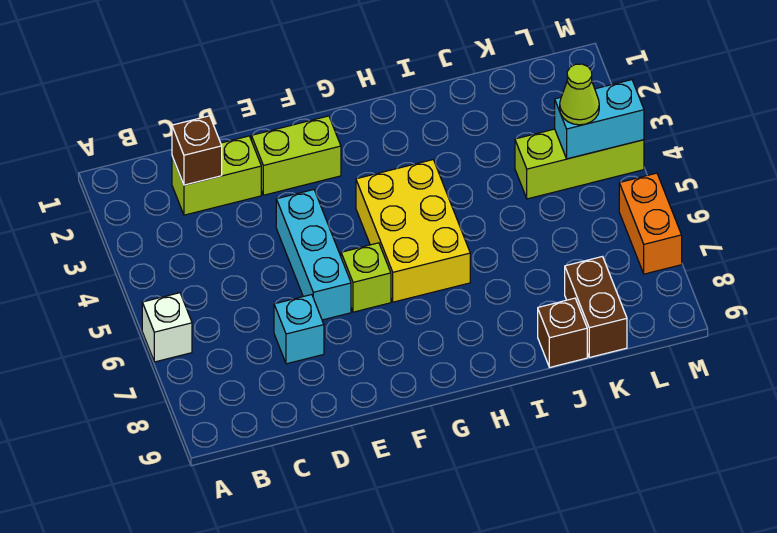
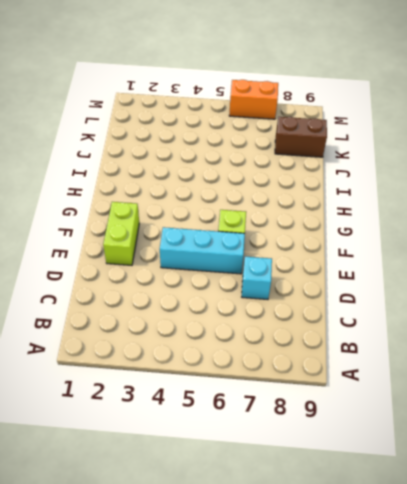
none -> white 1x1 brick [142,293,192,362]
none -> lime 1x2 brick [172,136,261,215]
none -> yellow 2x3 brick [356,160,470,302]

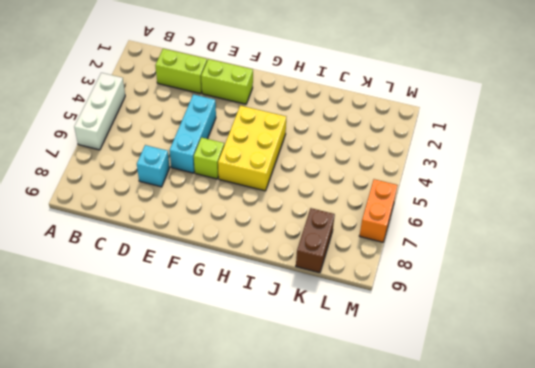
white 1x3 brick [74,73,125,150] -> white 1x1 brick [142,293,192,362]
none -> brown 1x1 brick [538,298,587,367]
none -> lime 1x3 brick [515,129,644,199]
none -> brown 1x1 brick [172,116,222,185]

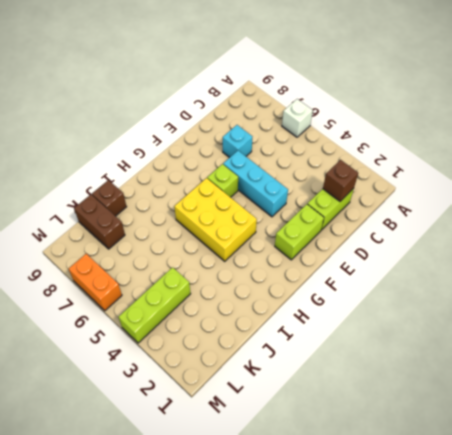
none -> cyan 1x2 brick [555,80,644,159]
none -> lime 1x1 cone [560,64,599,125]

